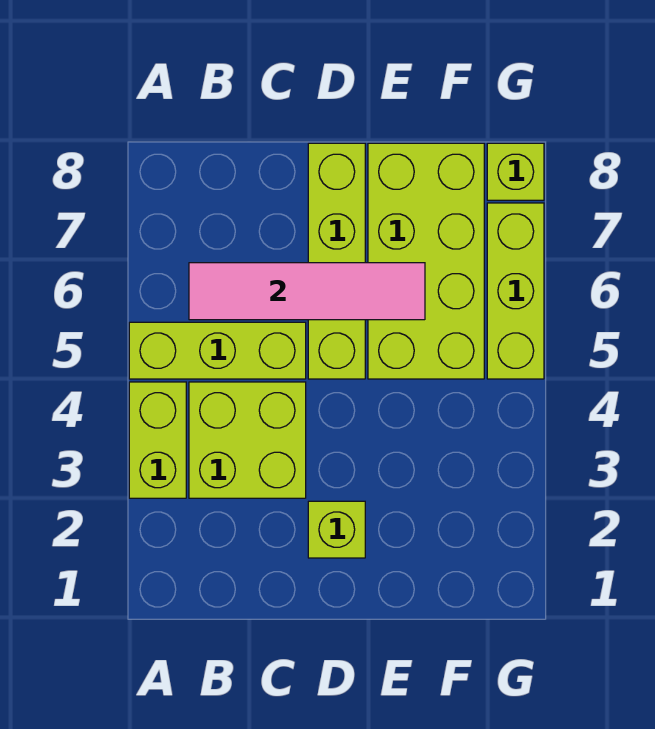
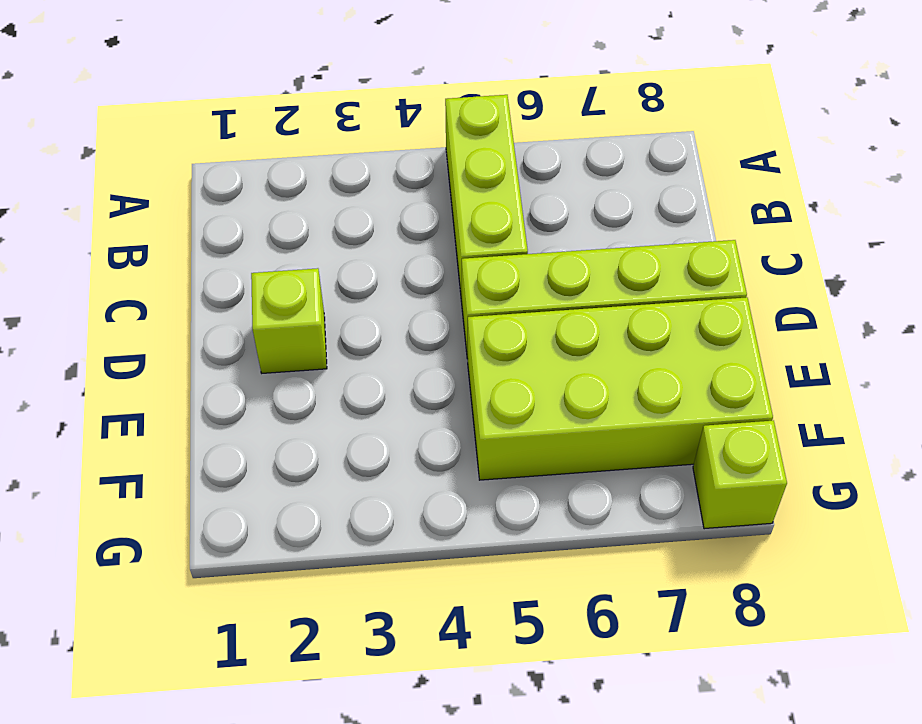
none -> lime 1x2 brick [129,382,186,498]
none -> lime 2x2 brick [189,382,306,498]

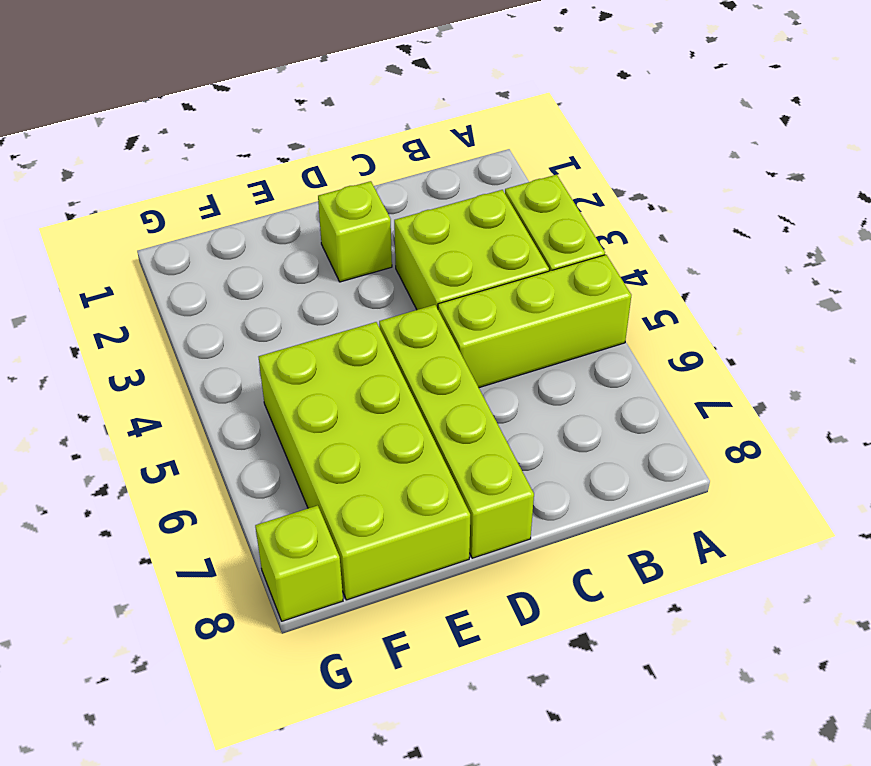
none -> lime 1x3 brick [487,203,544,379]
none -> pink 1x4 tile [189,263,425,320]

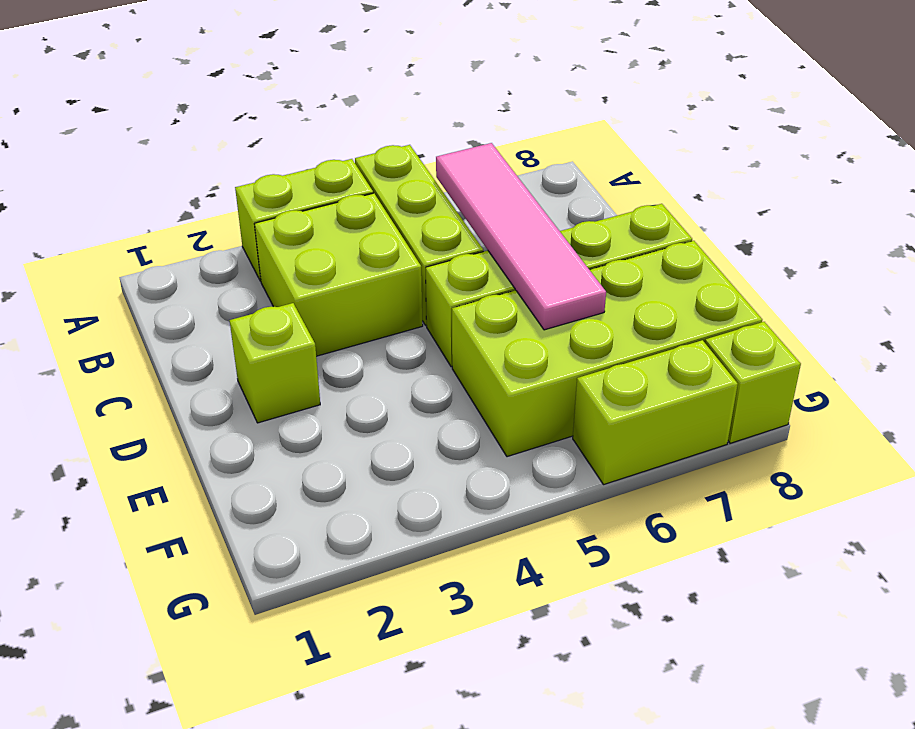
lime 1x2 brick [573,340,738,484] -> lime 1x3 brick [487,203,544,379]

